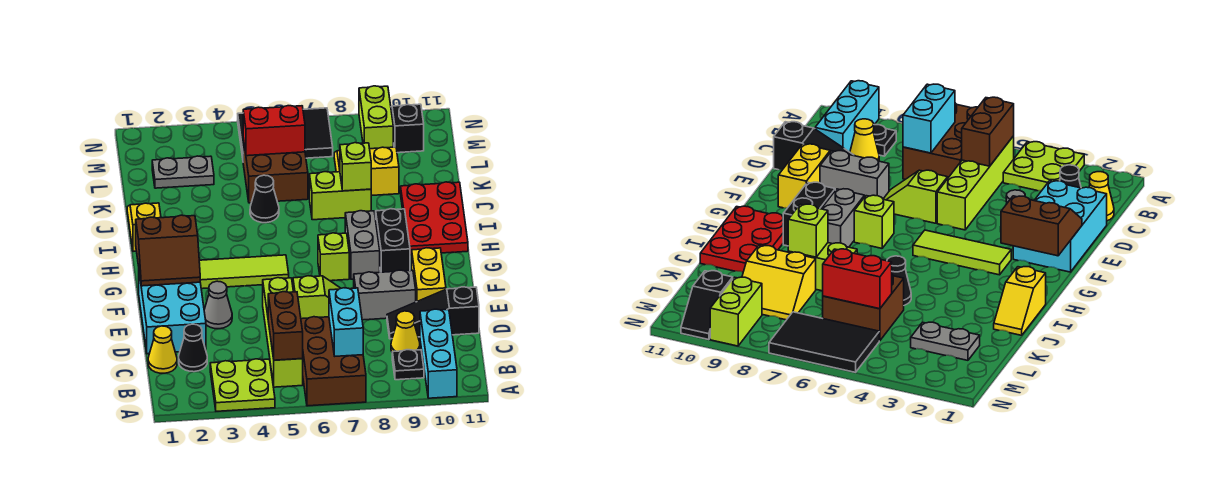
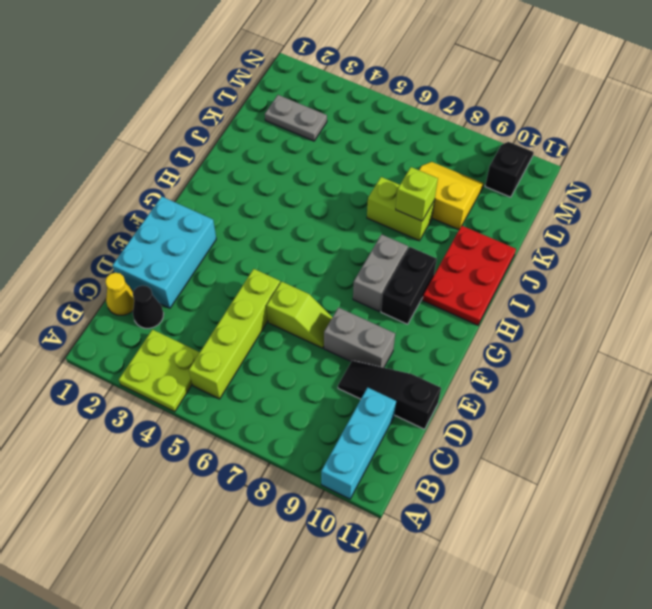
none -> brown 2x3 brick [301,317,366,406]
none -> black 1x1 plate [392,350,424,380]
none -> yellow 1x1 cone [391,311,420,352]
none -> grey 1x1 cone [204,281,232,329]

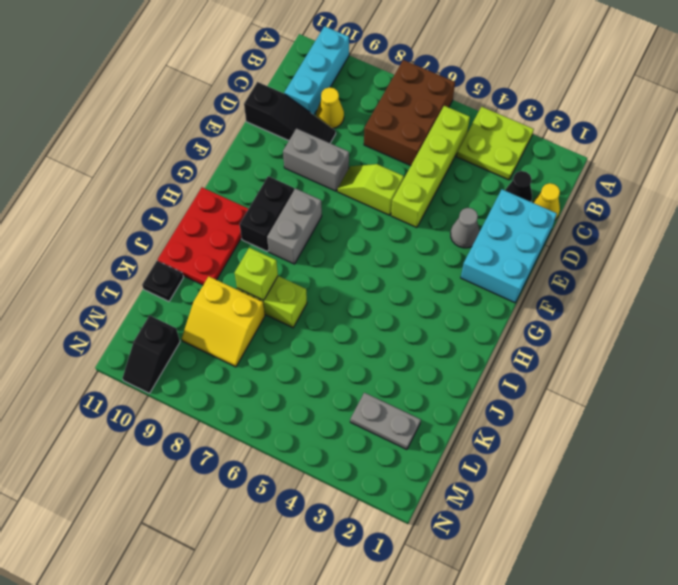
black 1x1 plate [142,261,184,301] -> black 1x1 plate moved to [392,350,424,380]
none -> yellow 1x2 brick [412,248,446,302]
none -> lime 1x3 tile [199,255,289,289]
none -> lime 1x1 brick [318,233,349,281]
none -> yellow 1x2 slope [127,203,161,252]

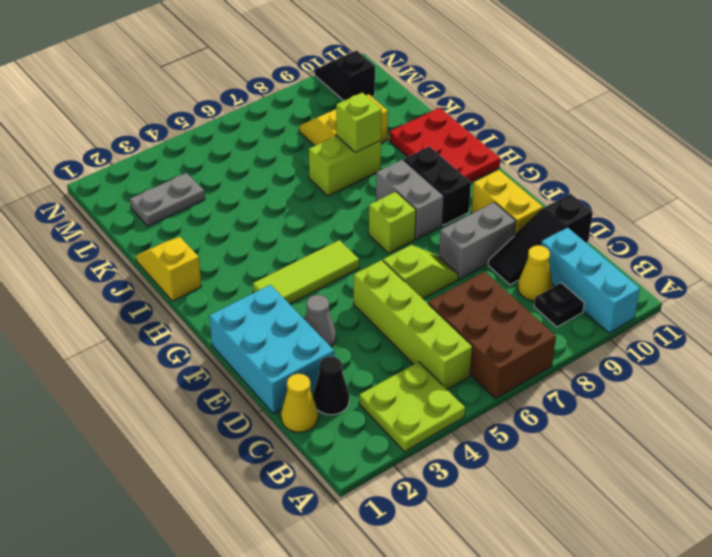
none -> black 1x1 cone [250,175,279,223]
none -> brown 2x2 brick [243,139,308,203]
none -> black 2x3 tile [238,108,333,158]
none -> lime 1x2 brick [359,86,393,149]

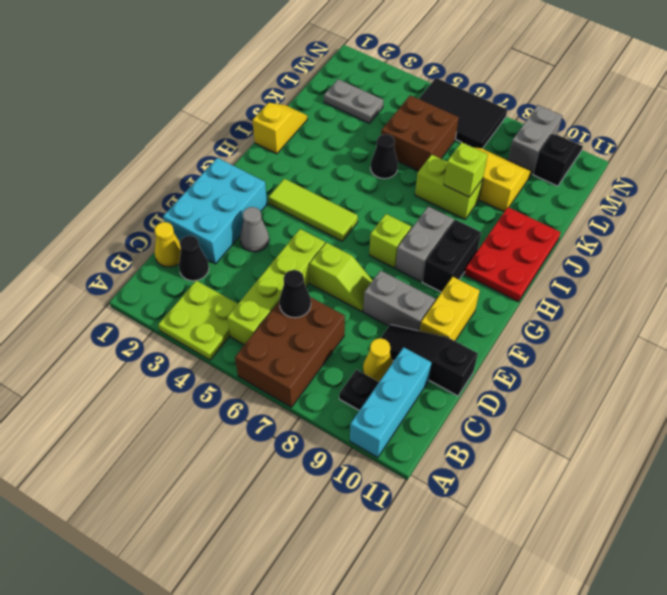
black 1x1 cone [279,270,311,318] -> none
grey 1x2 brick [508,105,562,173] -> lime 1x2 brick [359,86,393,149]
none -> brown 1x2 brick [268,292,303,360]
none -> cyan 1x2 brick [329,288,363,356]
none -> brown 2x2 slope [136,215,200,286]
none -> red 1x2 brick [243,106,305,156]

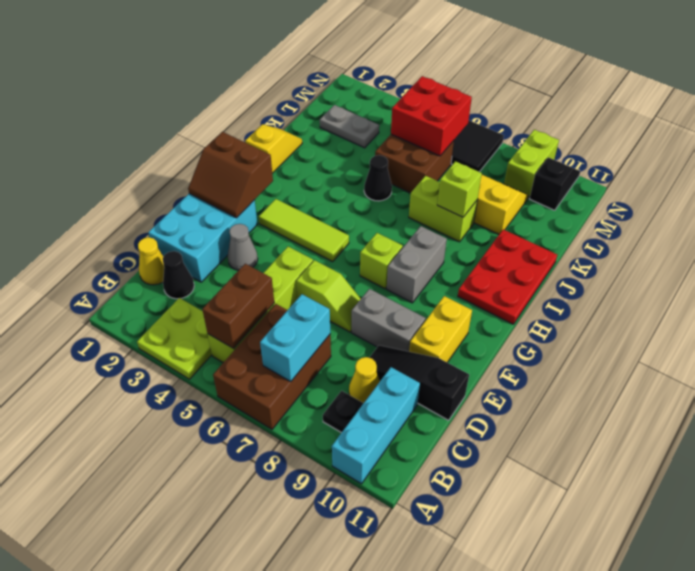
red 2x2 brick [391,76,472,156] -> red 1x2 brick [243,106,305,156]
none -> black 1x2 brick [376,209,410,272]

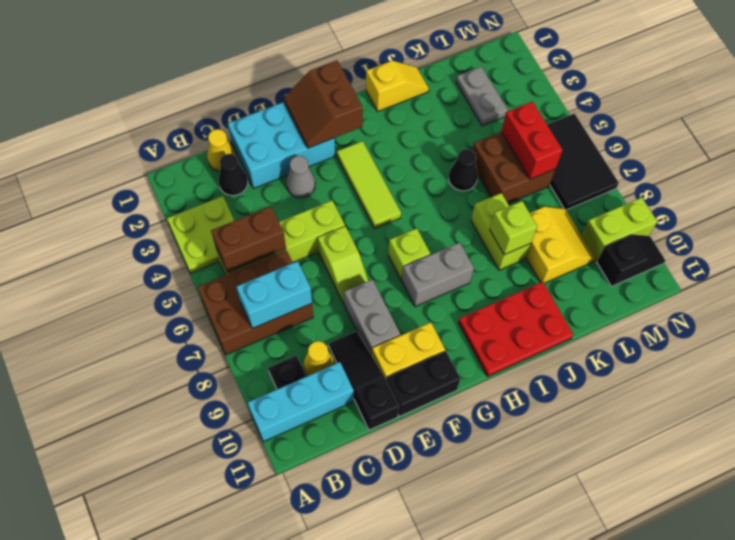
black 1x2 brick [387,351,461,417] -> black 1x2 brick moved to [376,209,410,272]

